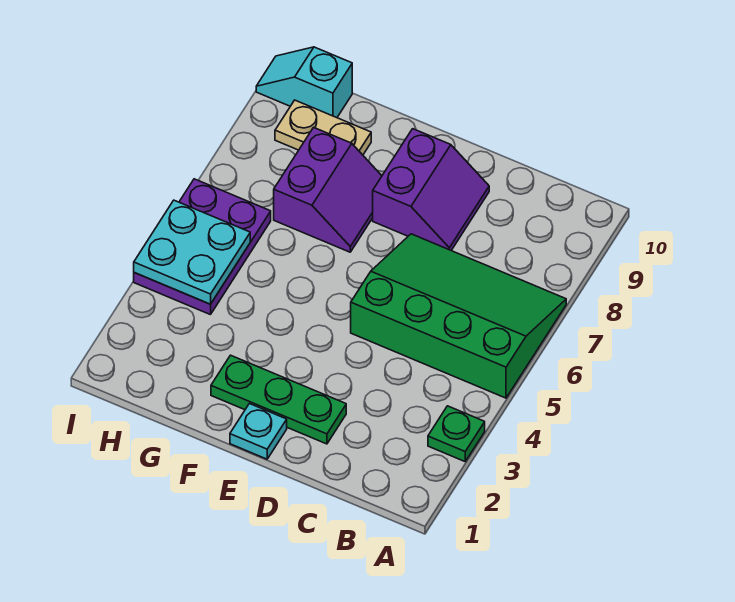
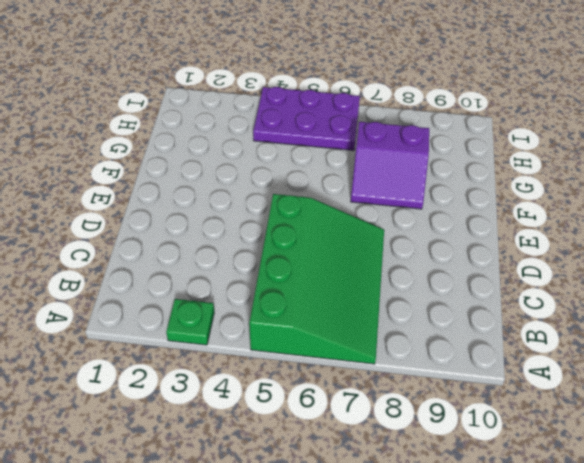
none -> green 1x3 plate [211,355,346,444]
none -> purple 2x2 slope [373,129,489,250]

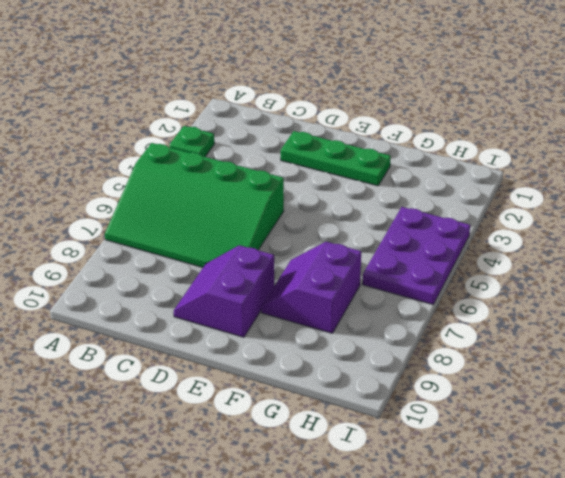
none -> cyan 1x1 plate [230,404,287,459]
none -> tan 1x2 plate [275,100,371,155]

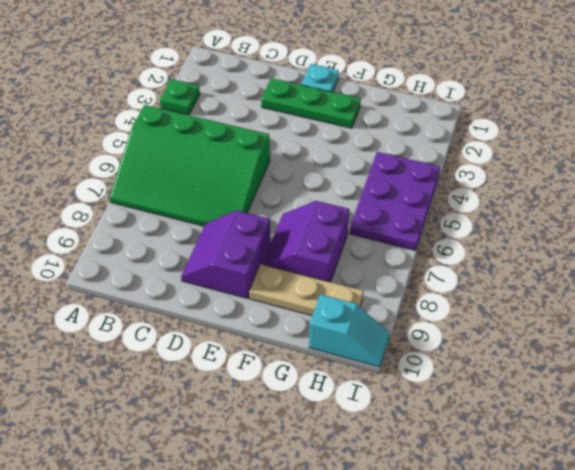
tan 1x3 plate [249,264,364,316] -> tan 1x2 plate [275,100,371,155]
none -> cyan 2x2 plate [134,200,250,304]

